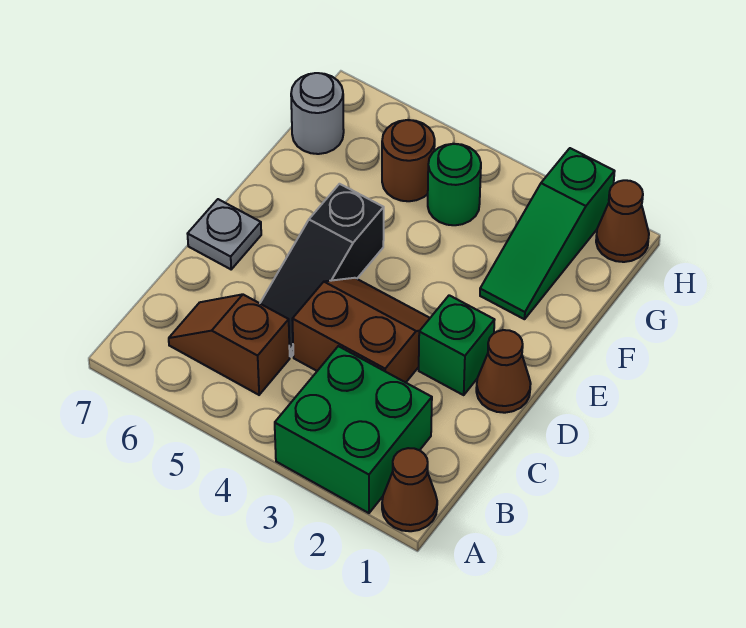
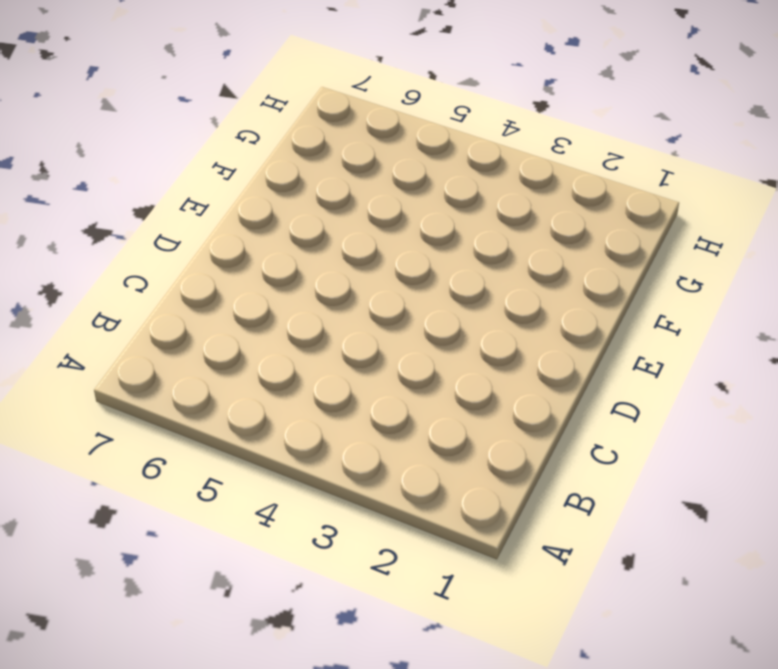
none -> brown 1x1 cone [382,448,437,531]
none -> green 2x2 brick [275,346,432,513]
none -> brown 1x2 slope [169,294,290,395]

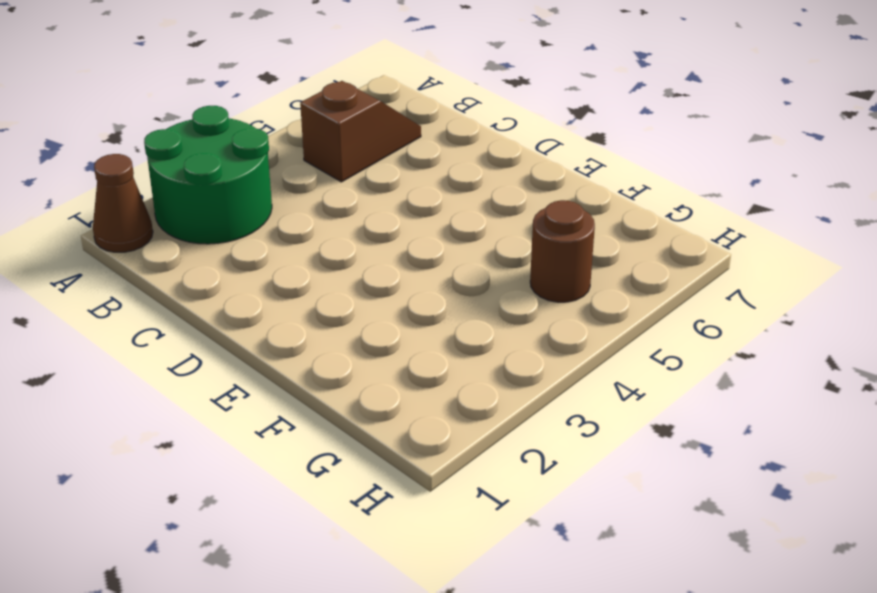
green 2x2 round brick [144,106,272,244] -> green 2x2 brick [275,346,432,513]
none -> brown 2x2 slope [292,278,430,383]
none -> black 1x3 slope [260,184,384,357]
none -> brown 1x1 cone [476,330,531,413]

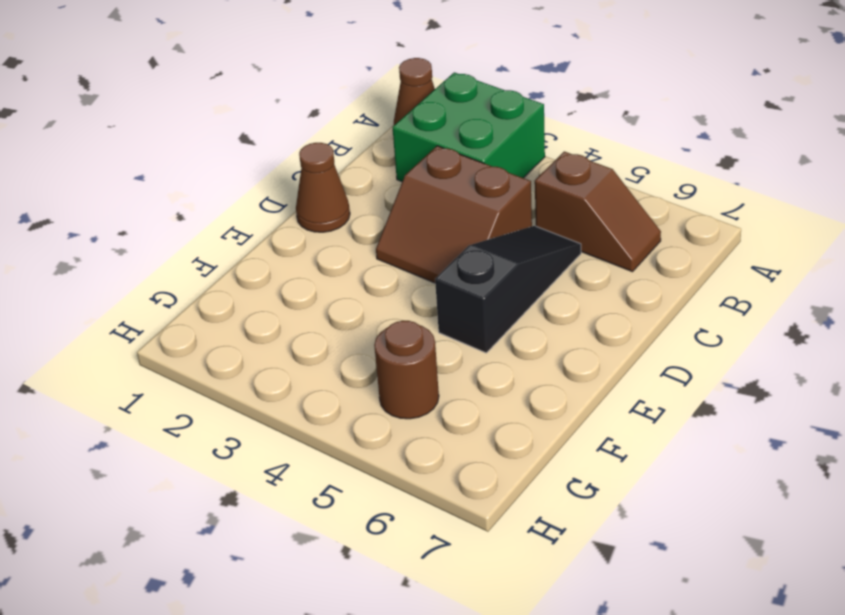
none -> green 1x1 brick [419,295,494,395]
none -> grey 1x1 plate [188,199,261,269]
none -> green 1x3 slope [480,148,615,319]

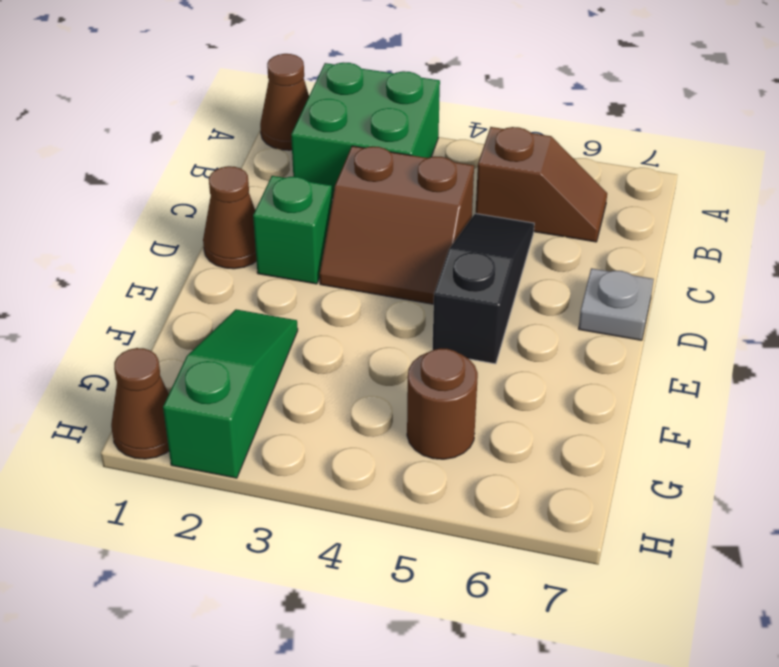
none -> green 1x1 round brick [428,144,481,225]
none -> grey 1x1 round brick [291,73,344,154]

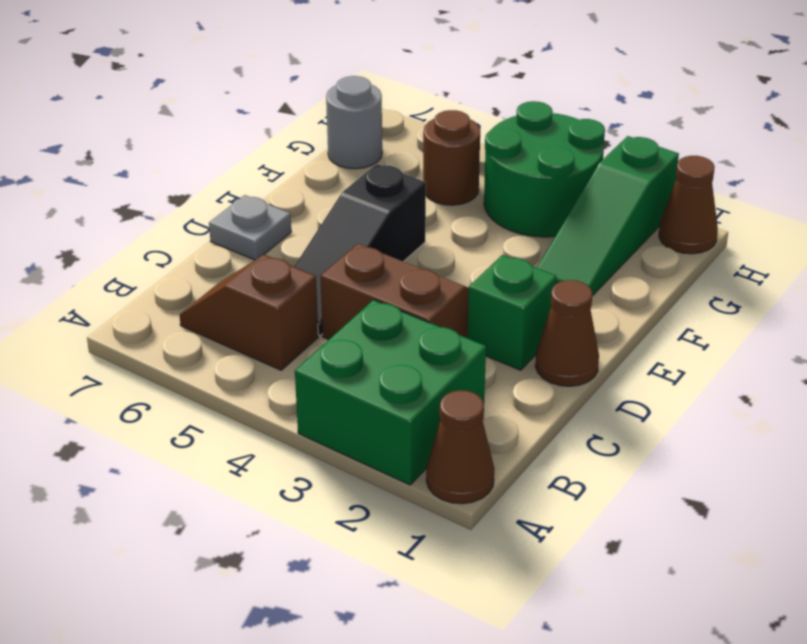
green 2x2 round brick [484,101,605,237] -> green 1x1 round brick [428,144,481,225]

